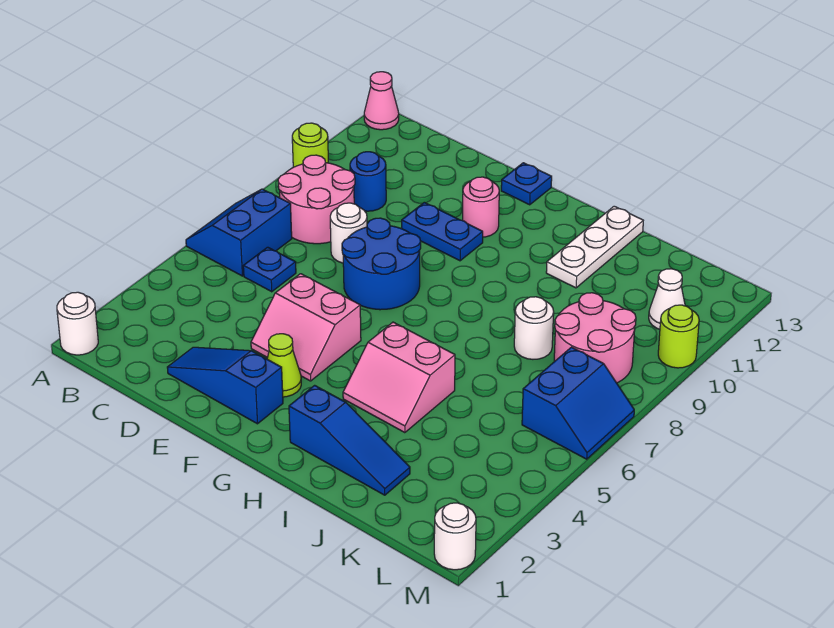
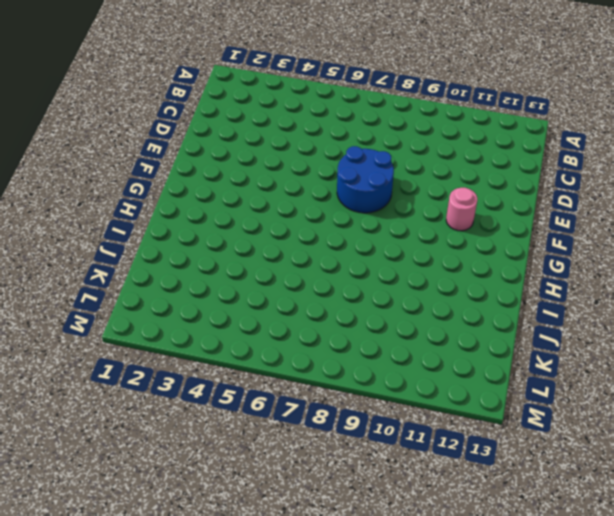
none -> white 1x1 round brick [57,292,98,355]
none -> blue 2x2 slope [186,189,292,276]
none -> lime 1x1 round brick [292,123,328,167]

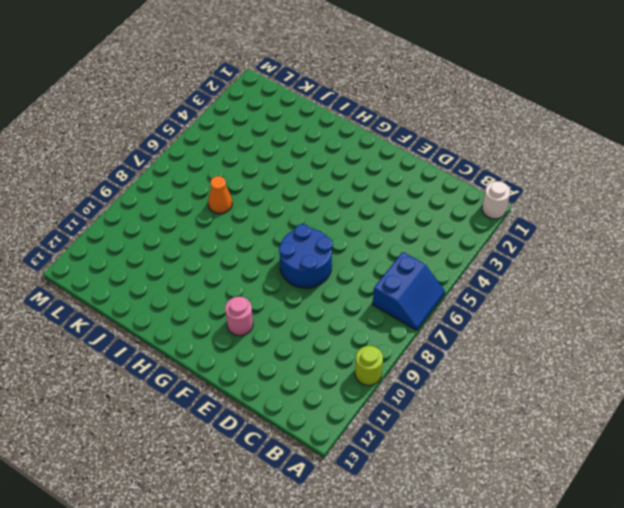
orange 1x1 cone [208,176,232,214] -> none
none -> pink 1x1 cone [364,72,399,130]
none -> pink 2x2 round brick [278,155,355,244]
none -> blue 1x1 plate [243,247,296,292]

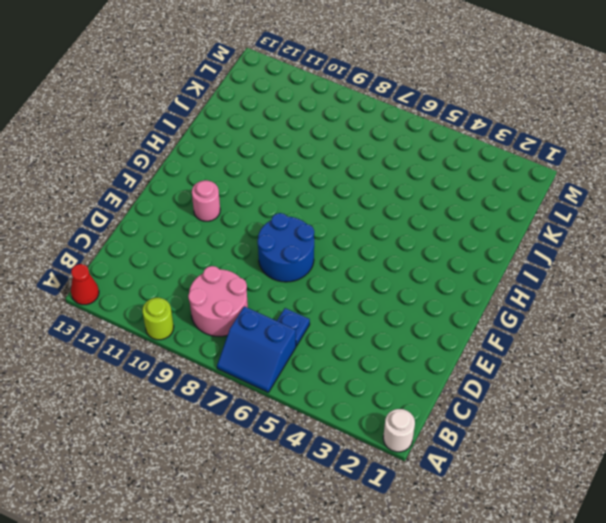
red 1x1 cone [71,264,99,305] -> pink 1x1 cone [364,72,399,130]
none -> blue 1x1 round brick [350,152,386,211]
none -> blue 1x3 slope [167,347,283,424]
none -> white 1x1 round brick [330,203,367,263]

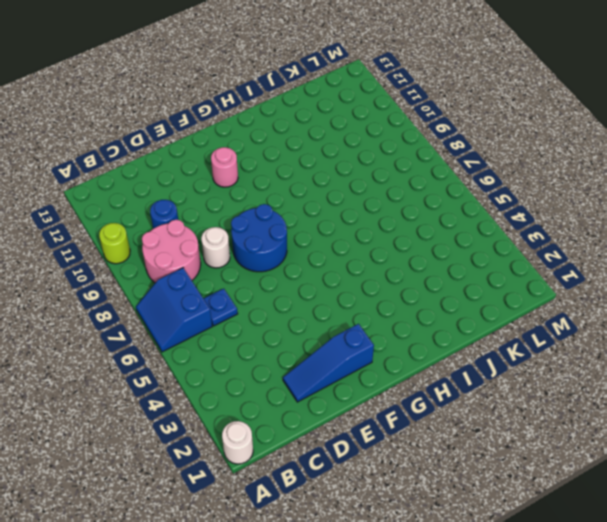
none -> pink 1x1 cone [364,72,399,130]
none -> pink 2x2 slope [251,274,361,381]
none -> blue 1x2 plate [402,202,483,261]

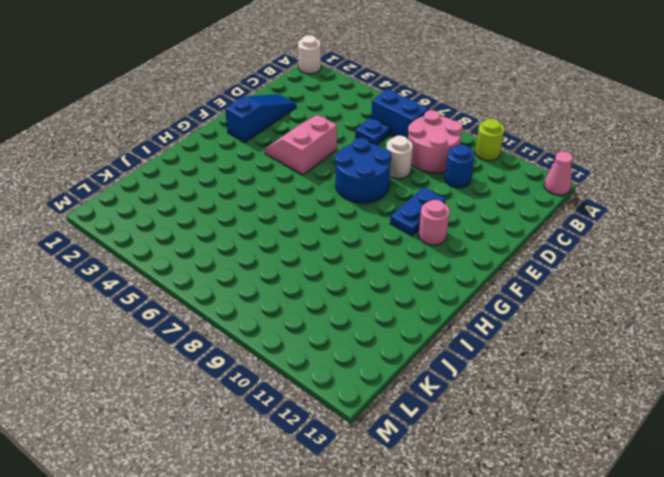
none -> lime 1x1 cone [267,334,301,397]
none -> blue 1x1 plate [501,163,552,205]
none -> blue 1x3 slope [289,385,410,495]

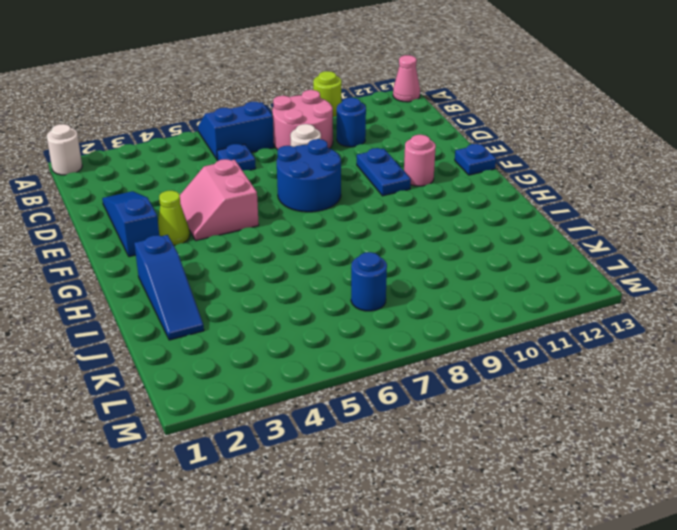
blue 1x1 round brick [351,252,387,311] -> none
none -> pink 2x2 slope [343,322,455,433]
none -> white 1x3 plate [546,206,643,288]
none -> white 1x1 round brick [514,297,554,359]

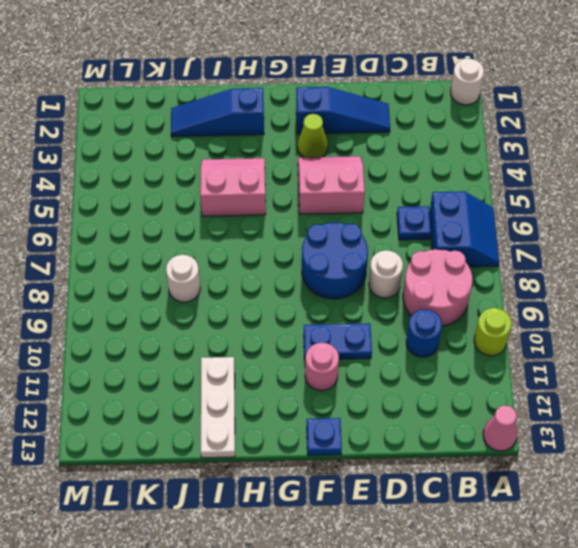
none -> pink 2x2 round brick [554,293,636,383]
none -> blue 2x2 slope [522,347,634,459]
none -> white 1x1 cone [649,269,685,329]

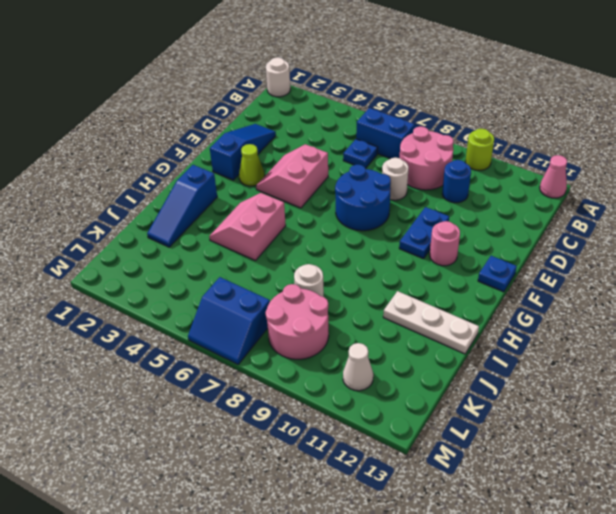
none -> white 1x1 round brick [434,503,476,570]
none -> lime 1x1 round brick [658,305,699,368]

